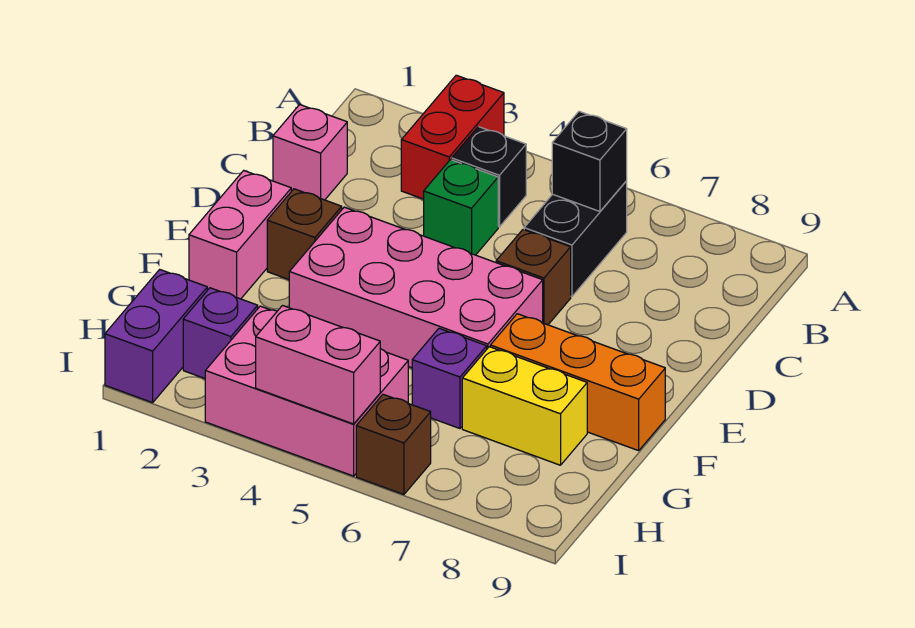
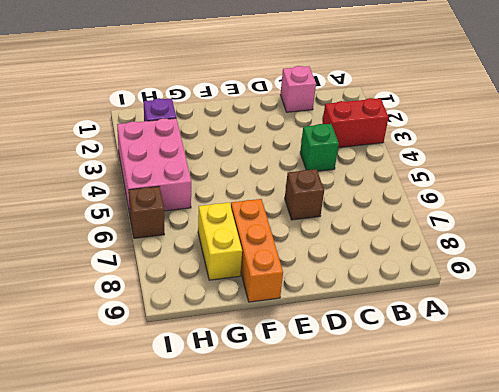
none -> black 1x1 brick [452,127,526,227]
none -> black 1x2 brick [524,181,627,297]
none -> pink 1x2 brick [189,171,291,299]

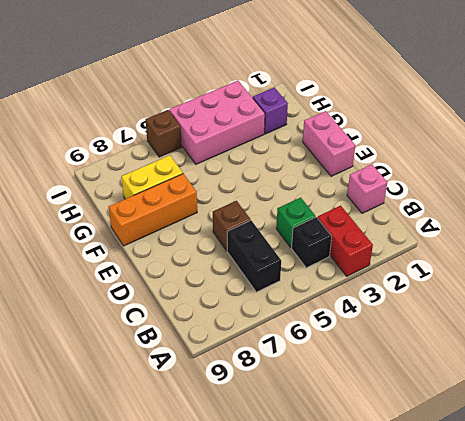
none -> brown 1x1 brick [267,189,342,280]
none -> pink 2x4 brick [289,207,543,368]
none -> purple 1x1 brick [412,328,487,428]

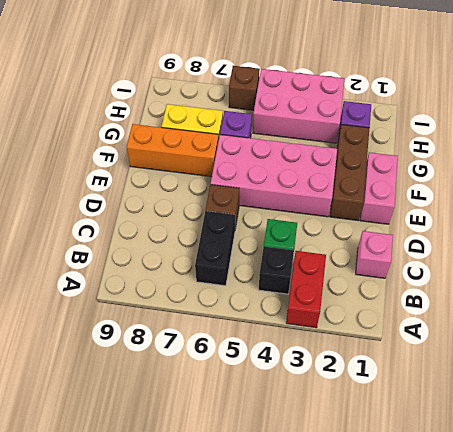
brown 1x3 brick [330,125,369,220] -> brown 1x1 brick [267,189,342,280]
none -> purple 1x2 brick [105,269,207,403]
none -> black 1x1 brick [552,111,627,211]
none -> pink 1x2 brick [256,306,380,424]

